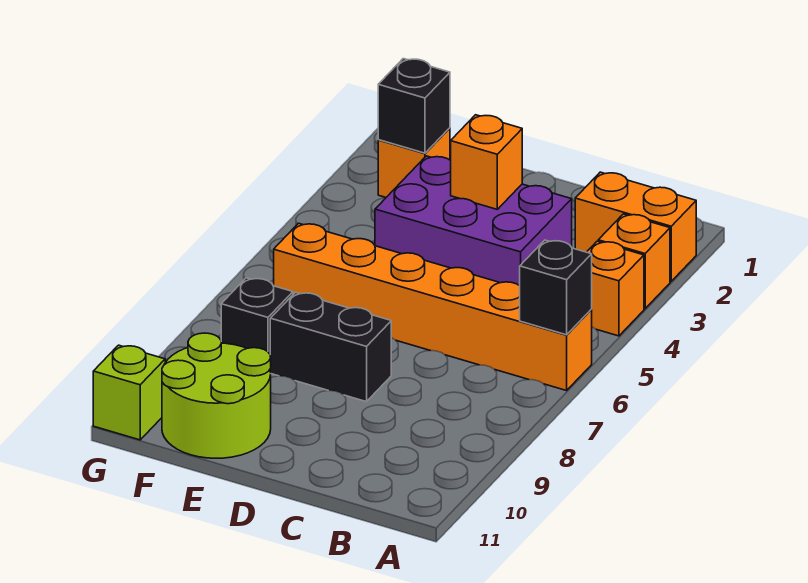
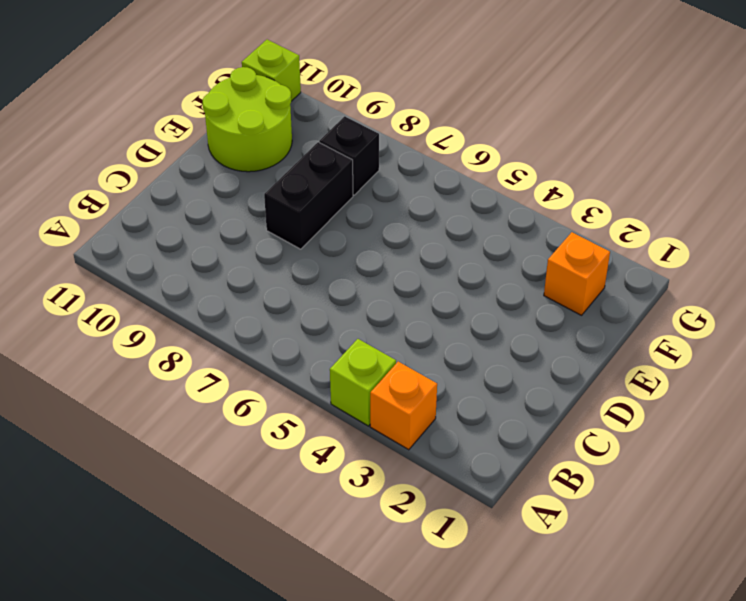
lime 1x1 brick [330,339,396,426] -> orange 1x1 brick [587,241,644,336]
none -> orange 1x2 brick [575,172,696,281]
none -> orange 1x6 brick [274,223,592,391]
none -> purple 2x3 brick [375,156,572,286]

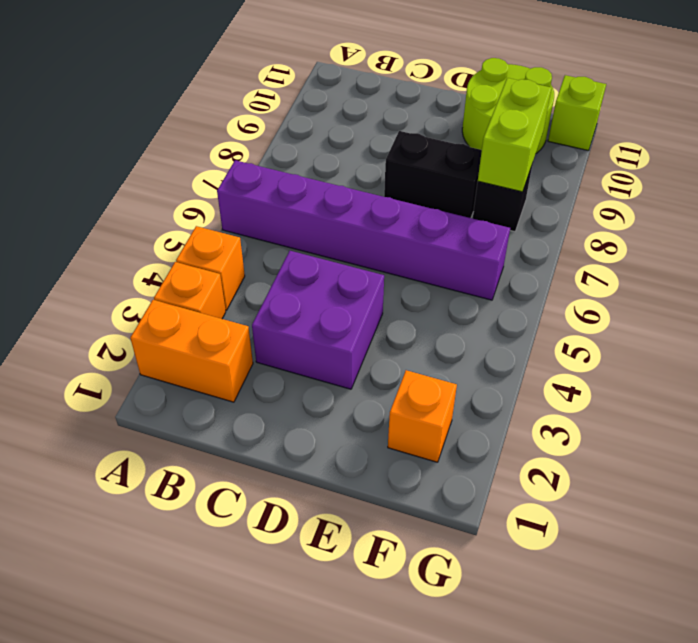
purple 1x6 brick [217,160,510,300] -> orange 1x6 brick [274,223,592,391]
purple 2x2 brick [252,251,384,389] -> purple 2x3 brick [375,156,572,286]
lime 1x2 brick [478,78,552,192] -> none
none -> black 1x1 brick [520,240,592,335]
none -> orange 1x1 brick [451,115,522,209]
none -> black 1x1 brick [378,59,450,153]

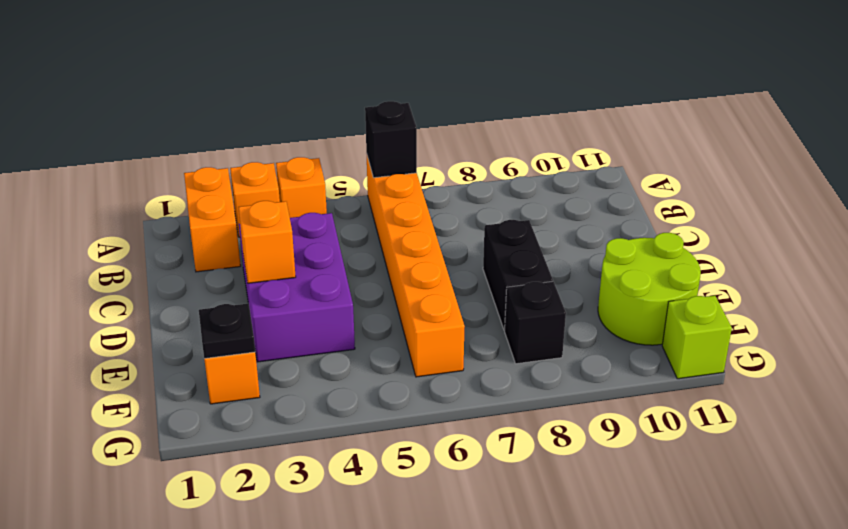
black 1x1 plate [199,303,255,359] -> black 1x1 brick [378,59,450,153]

